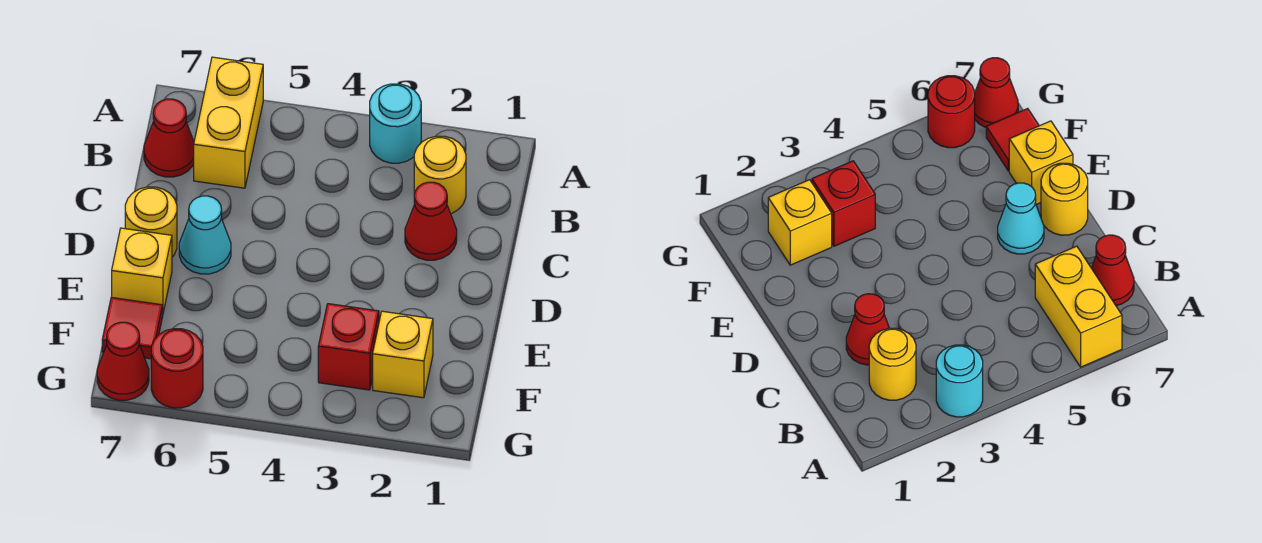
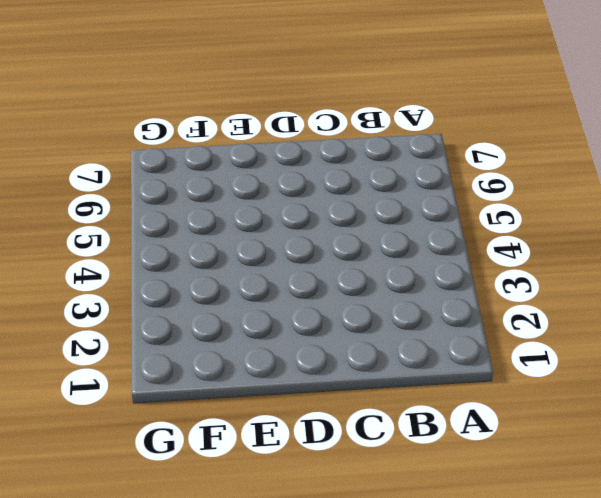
none -> cyan 1x1 round brick [370,84,421,163]
none -> yellow 1x2 brick [194,57,263,188]
none -> yellow 1x1 round brick [414,136,466,214]

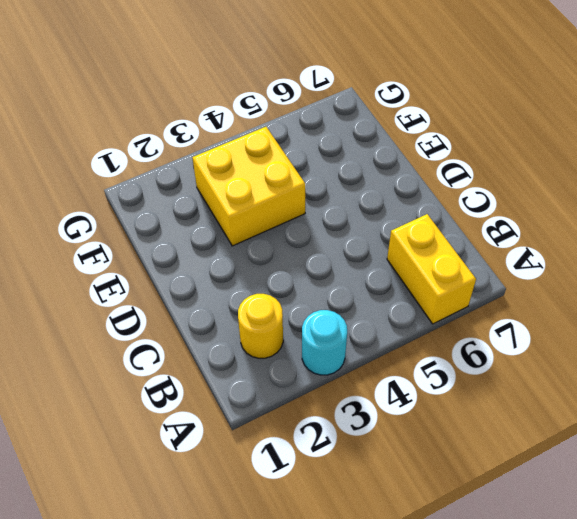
yellow 2x2 brick [192,127,305,246] -> red 1x1 brick [318,304,379,390]
none -> red 1x1 cone [144,99,194,177]
none -> red 1x1 cone [405,182,457,260]
none -> cyan 1x1 cone [179,196,231,274]

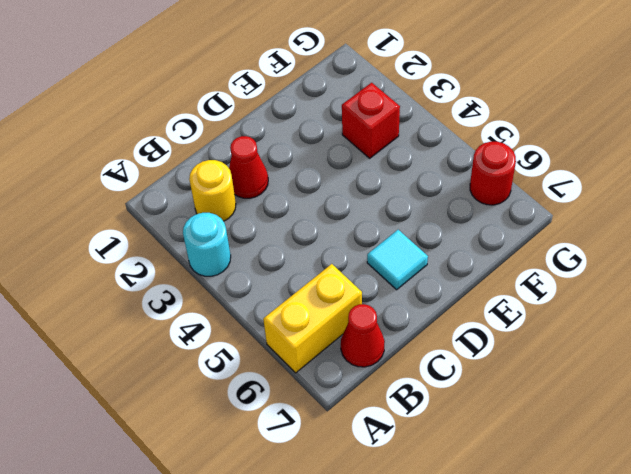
cyan 1x1 tile [367,230,428,290] -> cyan 1x1 cone [179,196,231,274]
none -> yellow 1x1 round brick [125,187,177,257]
none -> yellow 1x1 brick [112,228,172,312]
none -> yellow 1x1 brick [373,311,433,398]

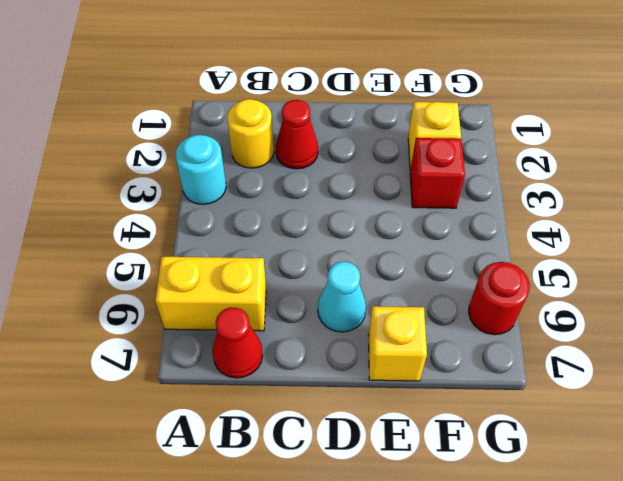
none -> yellow 1x1 round brick [125,187,177,257]
none -> red 1x1 tile [102,297,163,359]
none -> red 1x1 cone [97,322,149,400]

